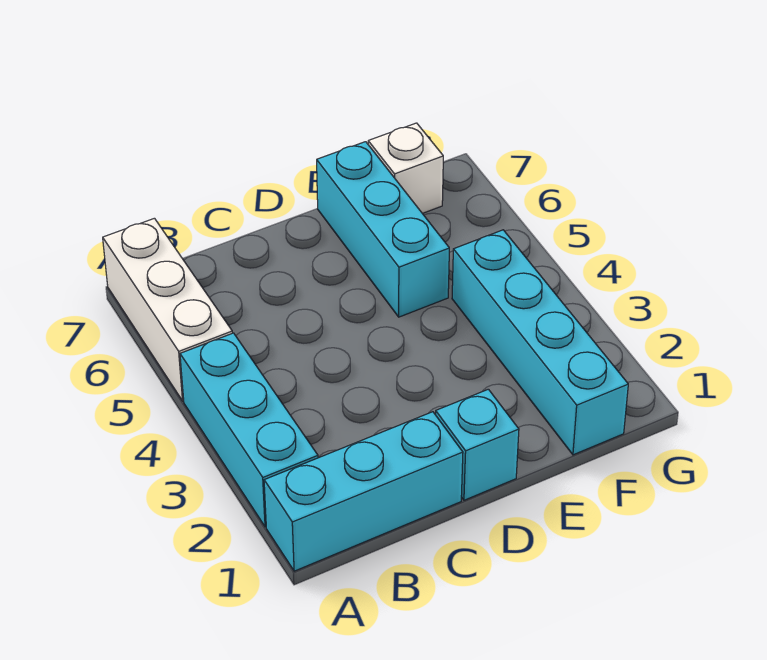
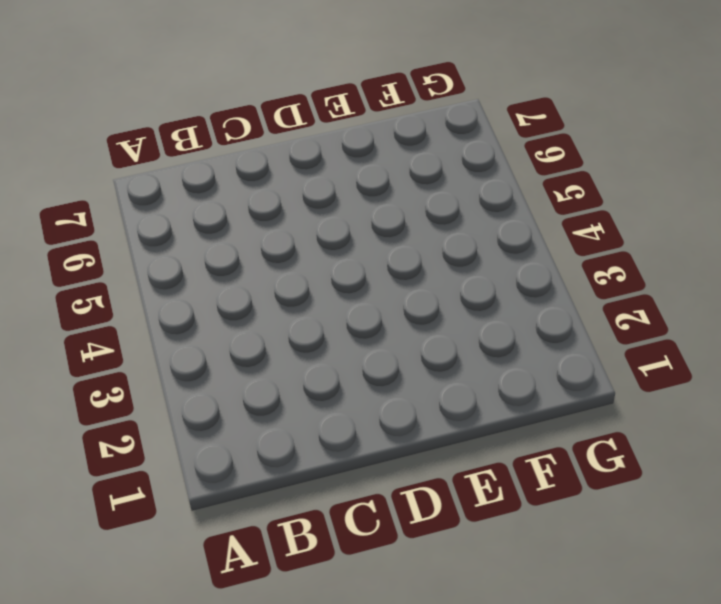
none -> cyan 1x3 brick [264,412,463,571]
none -> cyan 1x3 brick [180,333,318,527]

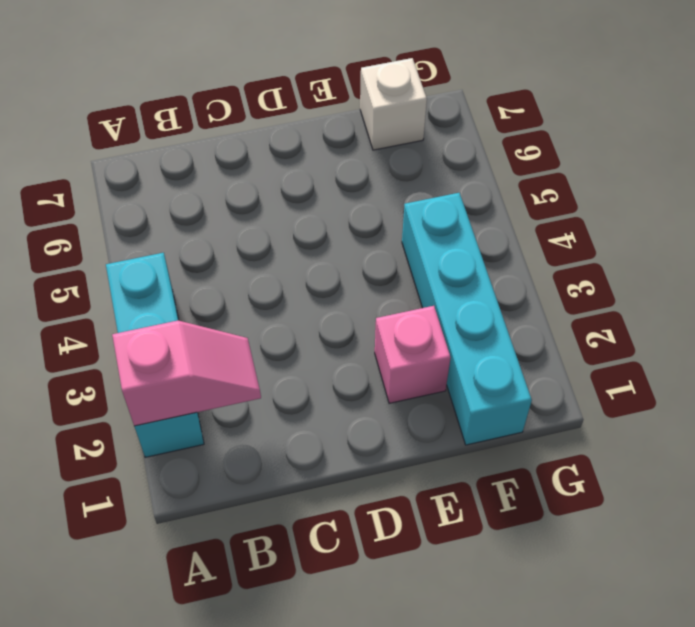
pink 1x2 slope [112,321,261,426] -> none
pink 1x1 brick [375,306,451,403] -> none
none -> cyan 1x3 brick [264,412,463,571]
none -> white 1x3 brick [103,218,232,401]

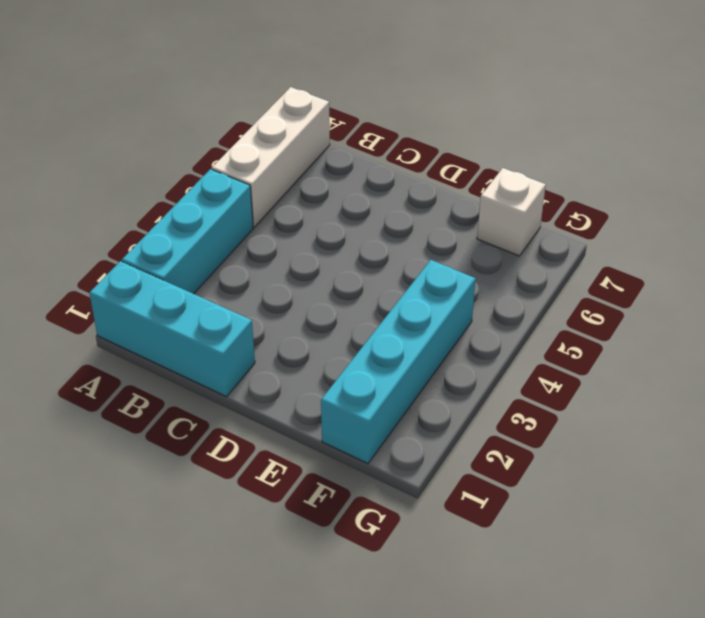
none -> cyan 1x1 brick [436,389,519,500]
none -> cyan 1x3 brick [317,142,449,317]

